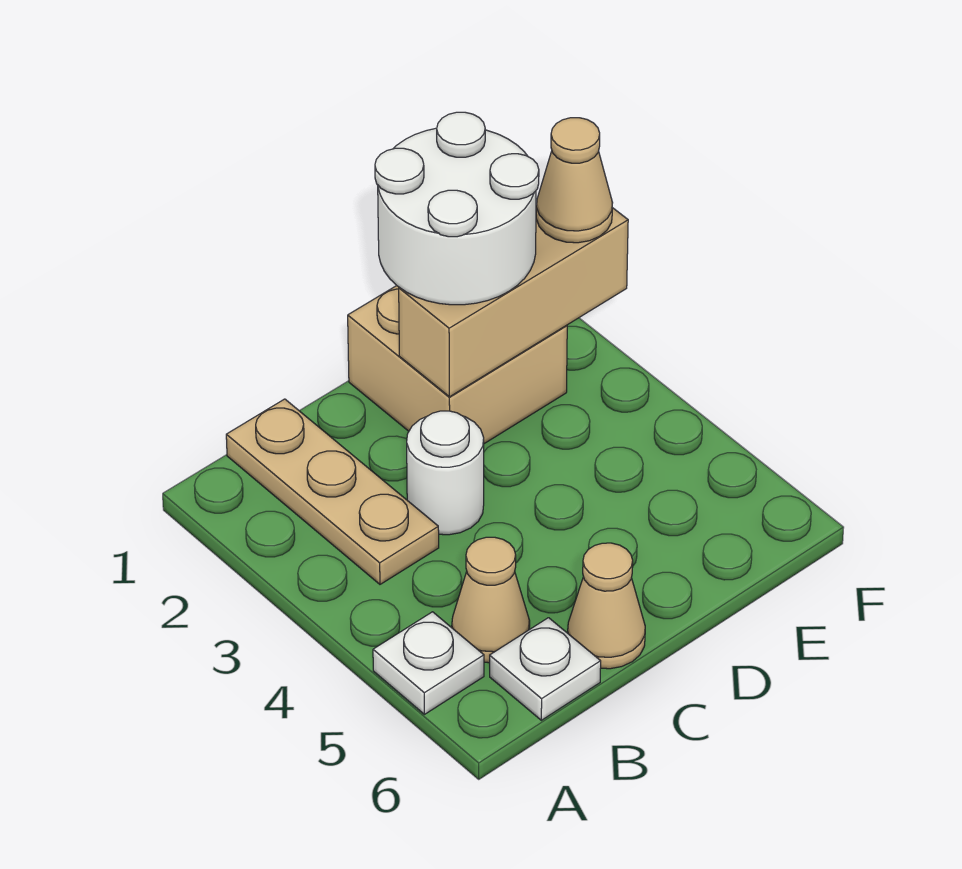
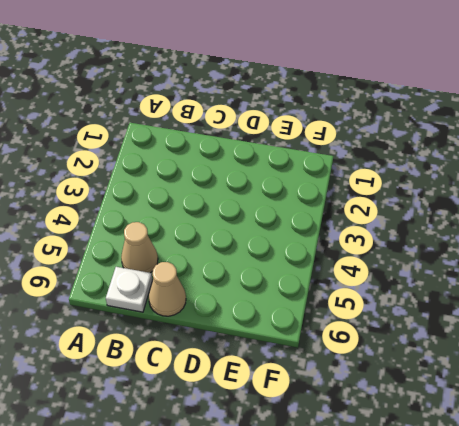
none -> white 1x1 plate [373,612,484,714]
none -> tan 1x3 plate [226,399,439,584]

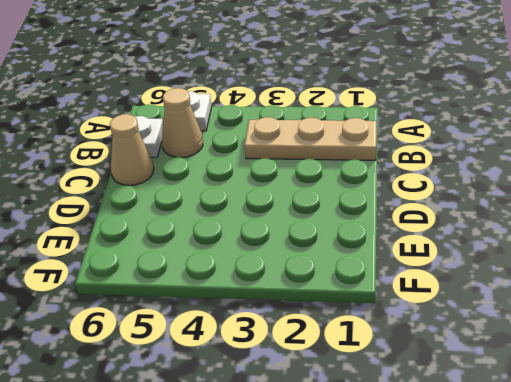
none -> white 1x1 round brick [407,411,484,535]
none -> tan 2x2 brick [348,286,567,444]

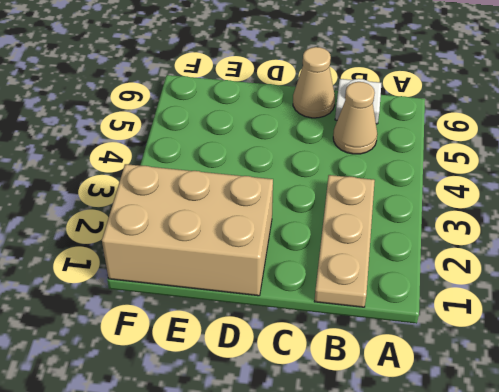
tan 2x3 brick [102,164,273,296] -> tan 2x2 brick [348,286,567,444]
none -> white 1x1 plate [373,612,484,714]
none -> white 1x1 round brick [407,411,484,535]

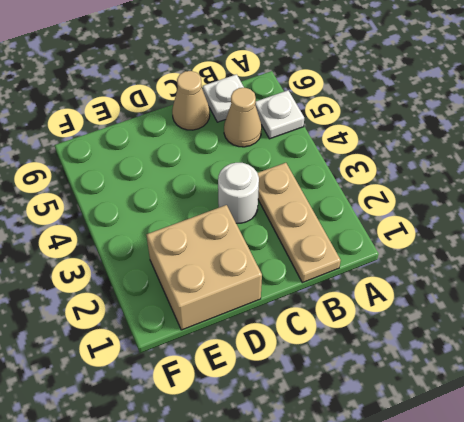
none -> tan 1x3 brick [399,205,628,397]
none -> white 2x2 round brick [375,112,539,305]

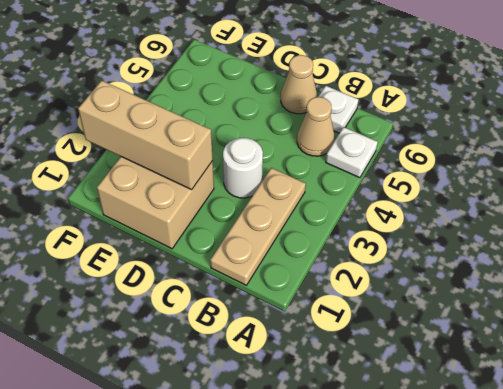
none -> white 2x2 round brick [375,112,539,305]
none -> tan 1x1 cone [536,118,613,243]

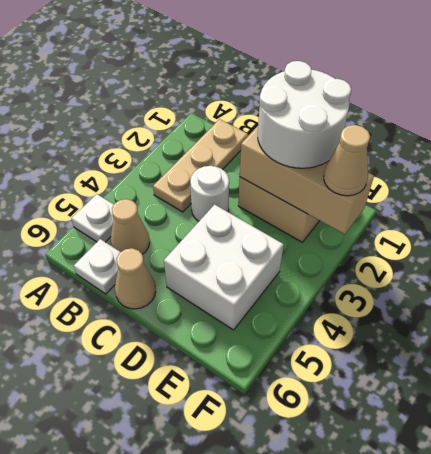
white 2x2 brick [164,205,284,330] -> none

